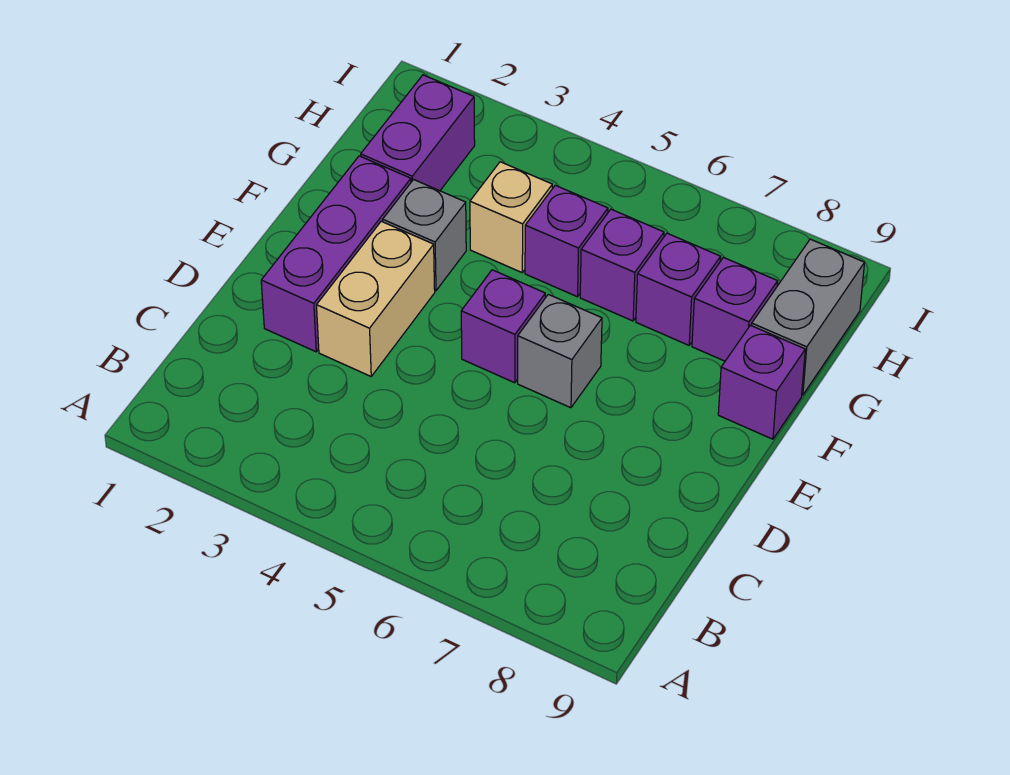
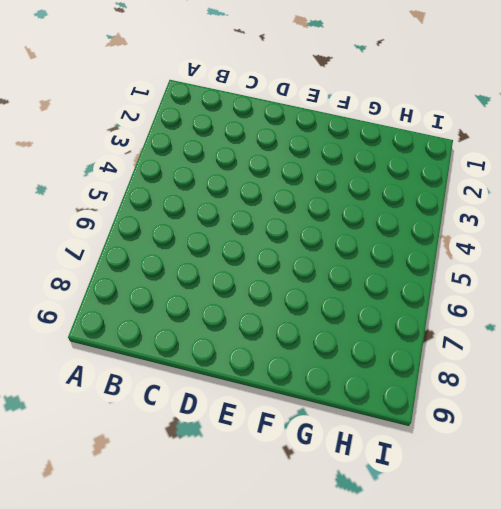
none -> purple 1x3 brick [261,156,411,352]
none -> tan 1x2 brick [317,221,435,376]
none -> purple 1x1 brick [461,270,545,383]

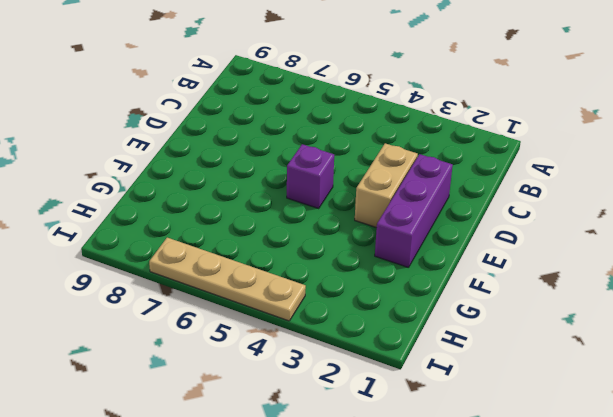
tan 1x4 plate [149,238,306,321] -> none
none -> grey 1x1 brick [518,294,602,408]
none -> grey 1x1 brick [383,180,466,291]
none -> purple 1x1 brick [718,325,805,439]

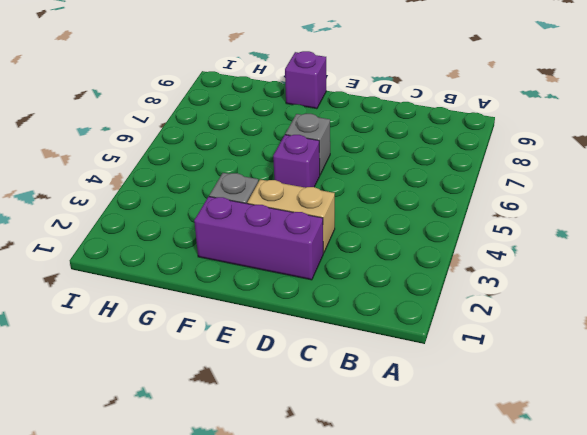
none -> purple 1x2 brick [361,75,475,191]
none -> tan 1x1 brick [470,162,552,272]
none -> purple 1x1 brick [525,185,608,297]

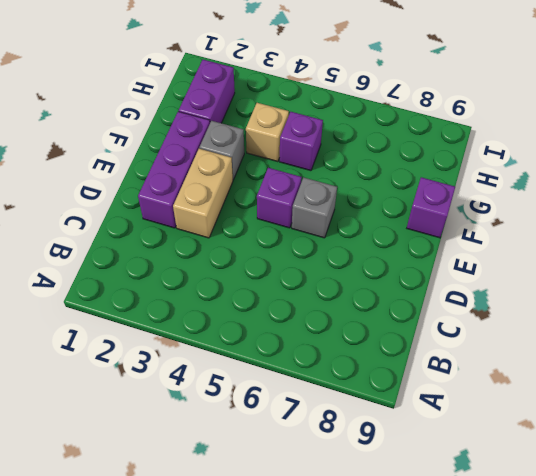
none -> purple 1x1 brick [580,209,664,321]
none -> purple 1x1 brick [636,233,721,345]
none -> purple 1x1 brick [692,258,778,361]

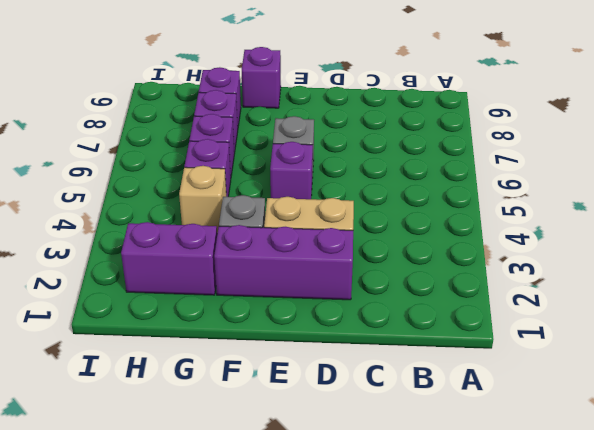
none -> grey 1x2 brick [752,239,864,395]

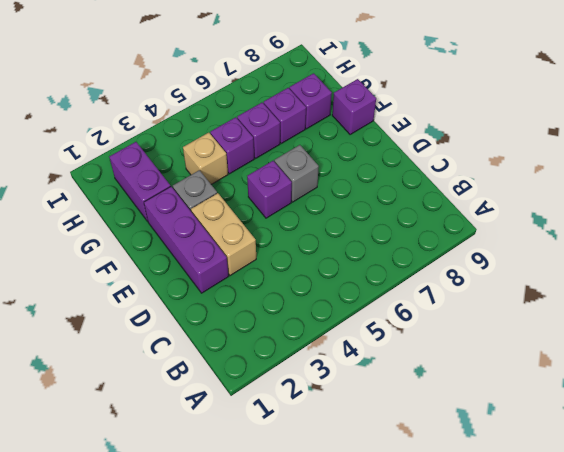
none -> grey 1x2 brick [752,239,864,395]

